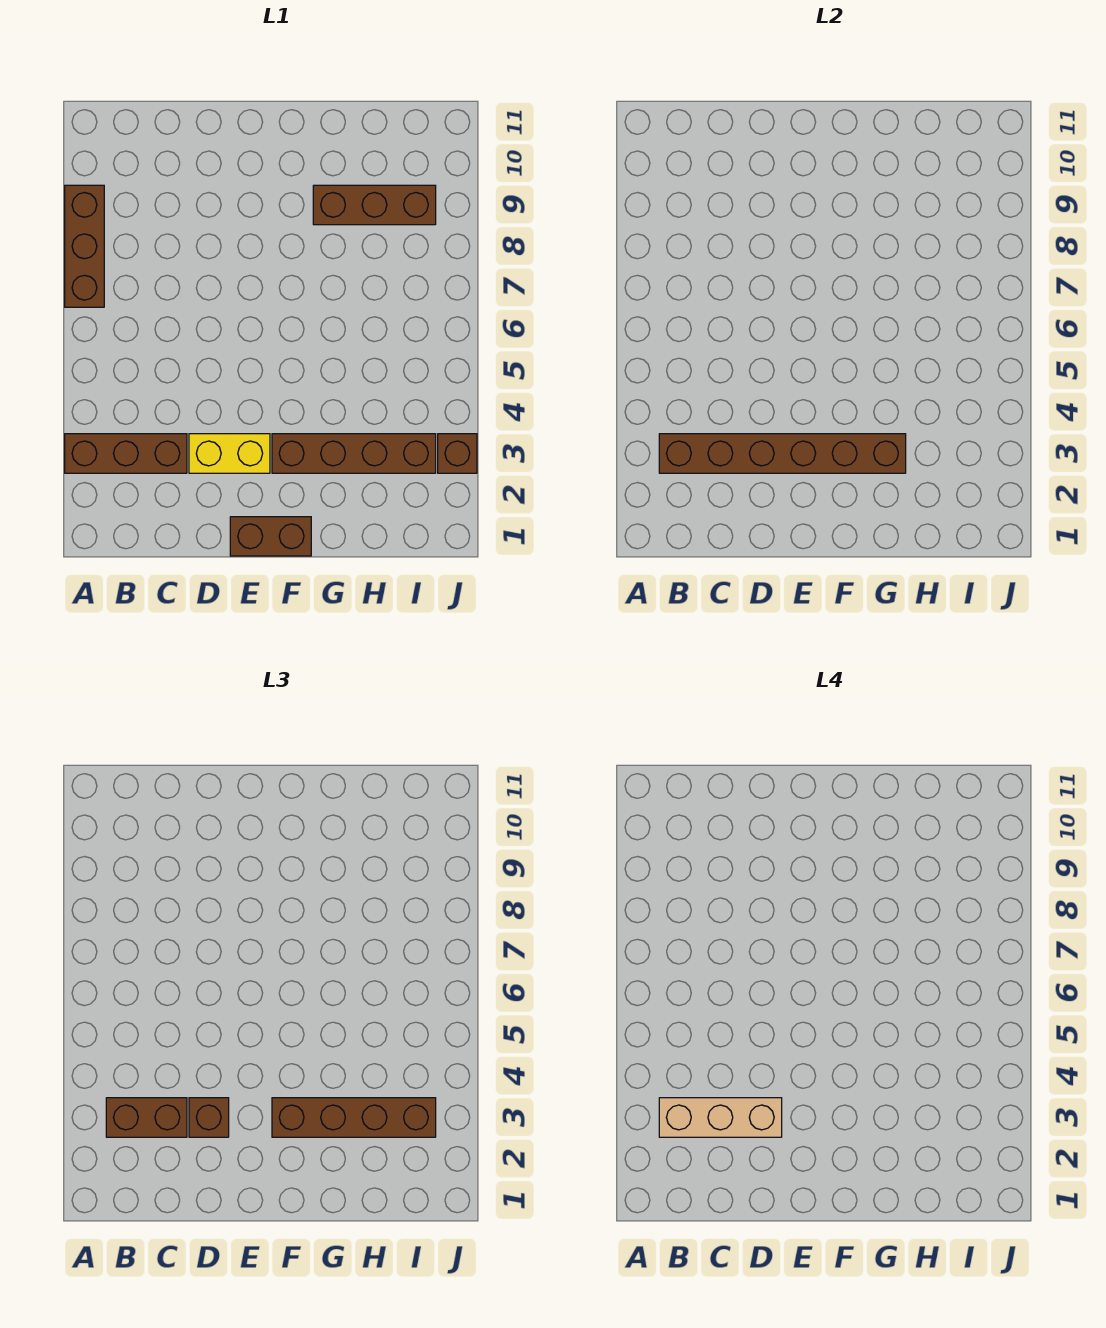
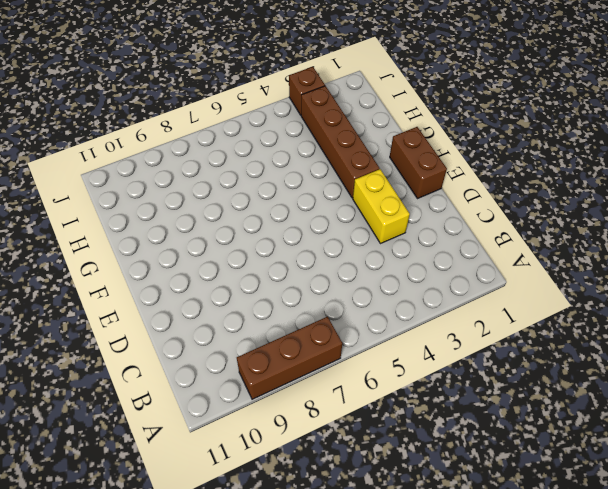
none -> brown 1x3 brick [65,434,187,473]
none -> brown 1x3 brick [313,185,436,225]
none -> brown 1x6 brick [659,434,906,473]

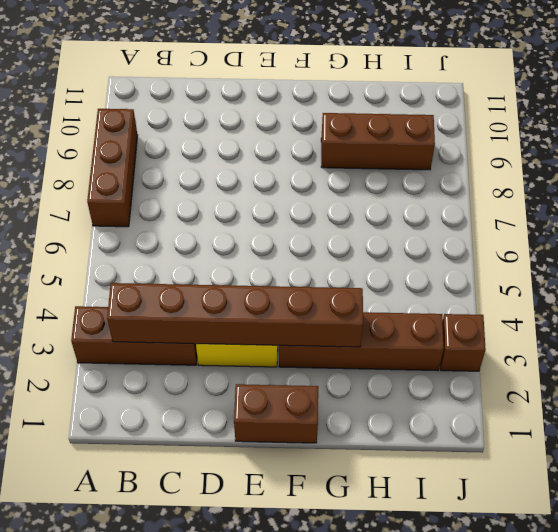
none -> brown 1x2 brick [106,1098,187,1137]
none -> brown 1x1 brick [189,1098,229,1137]
none -> brown 1x4 brick [272,1098,436,1137]

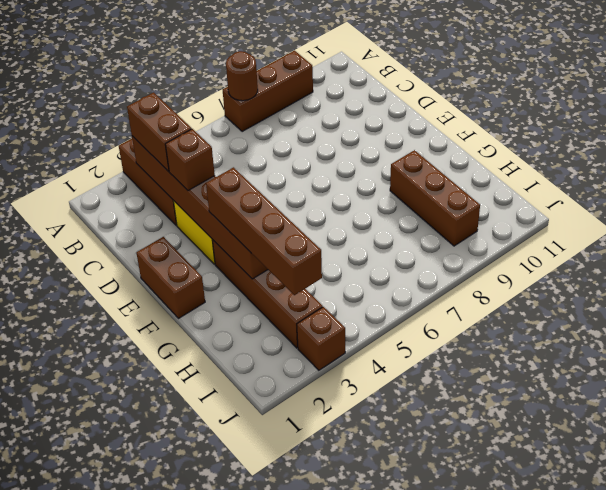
brown 1x1 round brick [226,51,258,101] -> none
none -> tan 1x3 brick [659,1098,782,1137]

